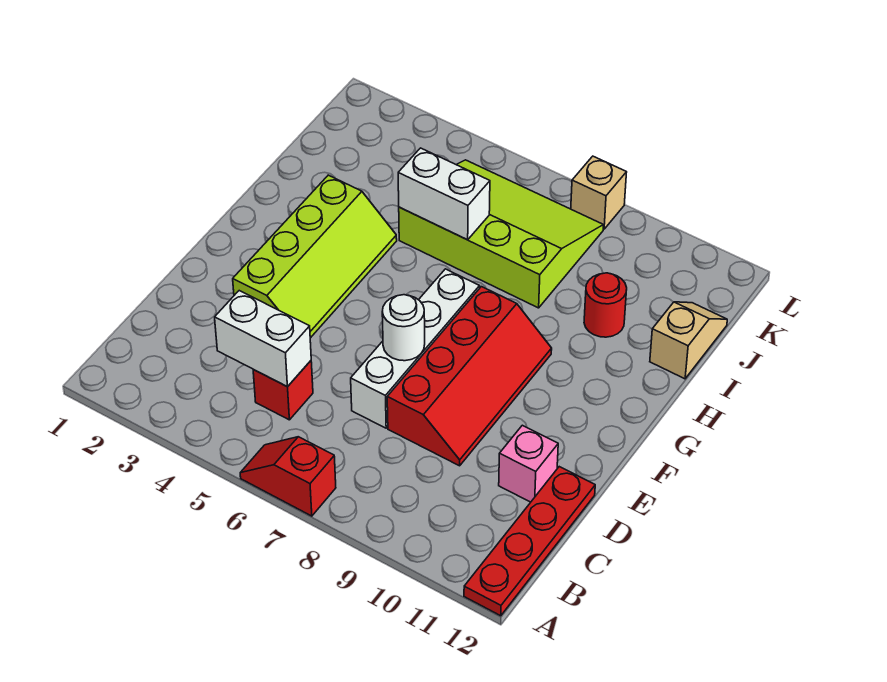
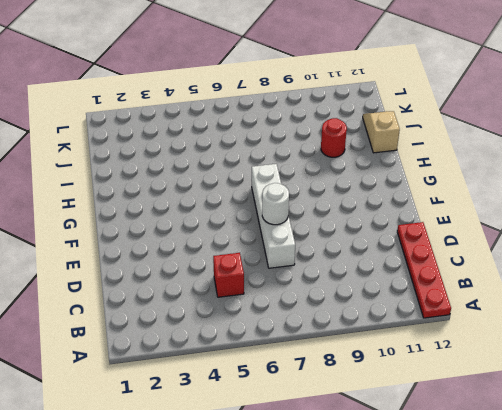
none -> red 1x2 slope [240,437,336,516]
none -> red 2x4 slope [387,287,552,466]
none -> pink 1x1 brick [499,425,558,502]

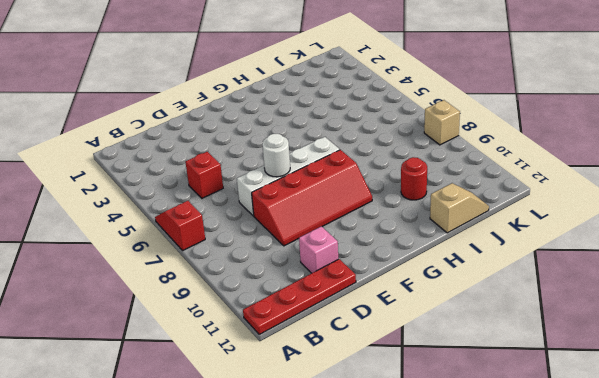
none -> lime 2x4 slope [233,175,397,338]
none -> lime 3x4 slope [399,160,603,308]
none -> white 1x2 brick [215,291,311,387]

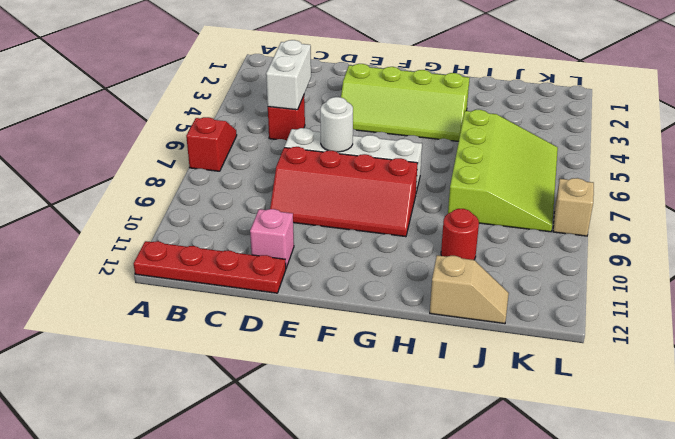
none -> white 1x2 brick [398,148,490,240]

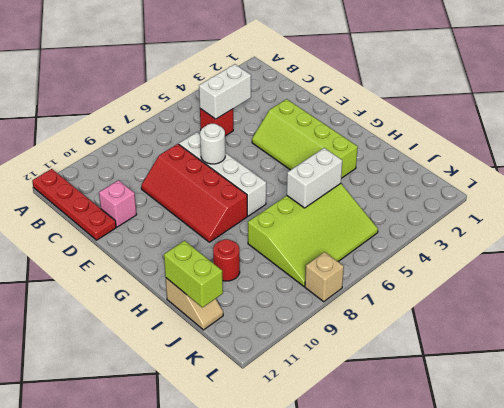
lime 1x2 brick [164,241,223,308] -> none
none -> red 1x2 slope [240,437,336,516]

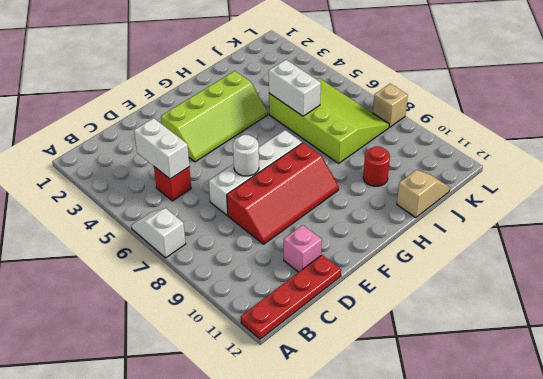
white 1x2 slope [131,208,185,258] -> red 1x2 slope [240,437,336,516]

